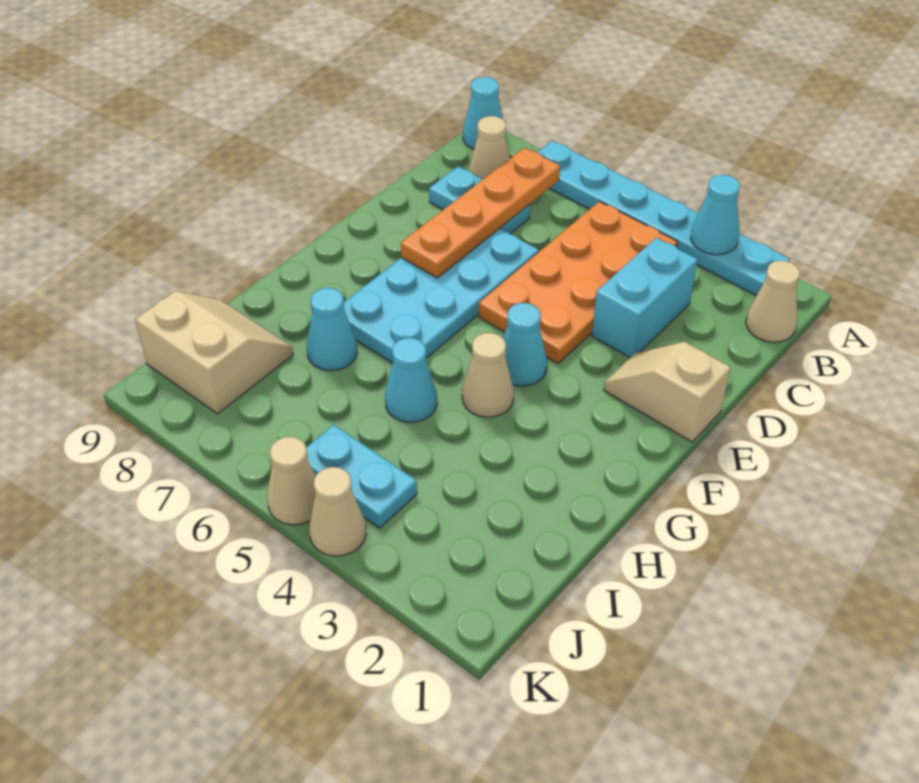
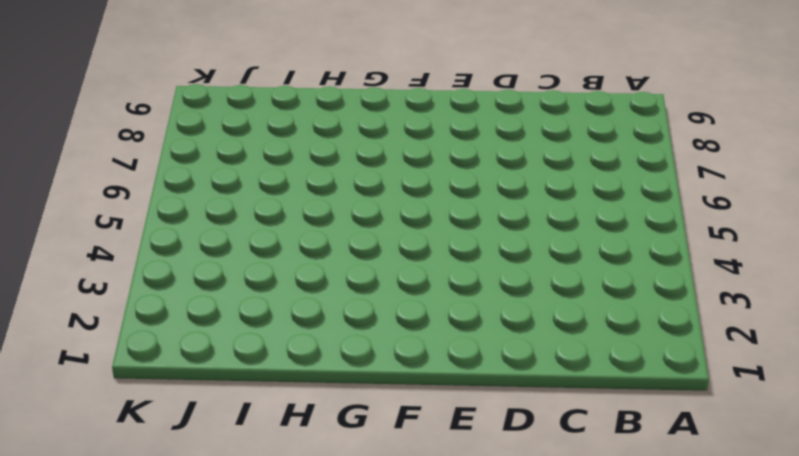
none -> cyan 1x6 plate [538,141,790,296]
none -> cyan 1x1 cone [463,77,503,149]
none -> tan 1x1 cone [746,261,800,342]

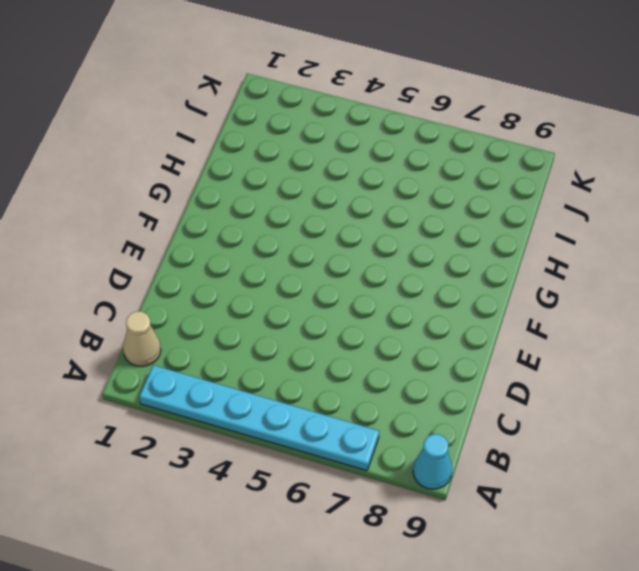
none -> orange 2x4 plate [479,201,678,363]
none -> tan 1x1 cone [469,116,510,179]
none -> cyan 1x2 brick [592,238,698,357]

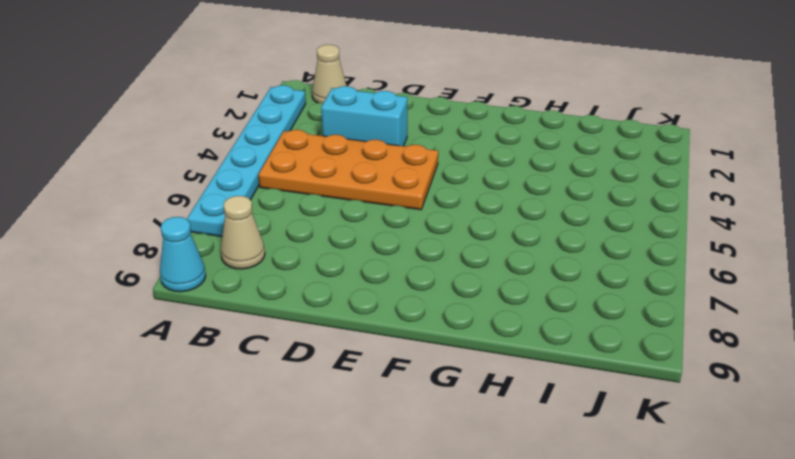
none -> cyan 1x2 plate [429,166,530,234]
none -> cyan 2x4 plate [344,228,539,363]
none -> tan 1x2 slope [604,342,731,442]

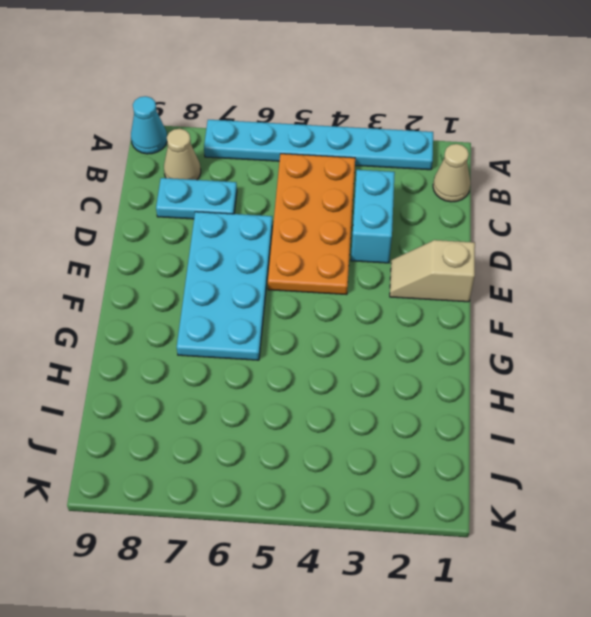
none -> cyan 1x1 cone [503,303,547,386]
none -> tan 1x1 cone [462,333,514,417]
none -> cyan 1x1 cone [385,338,437,422]

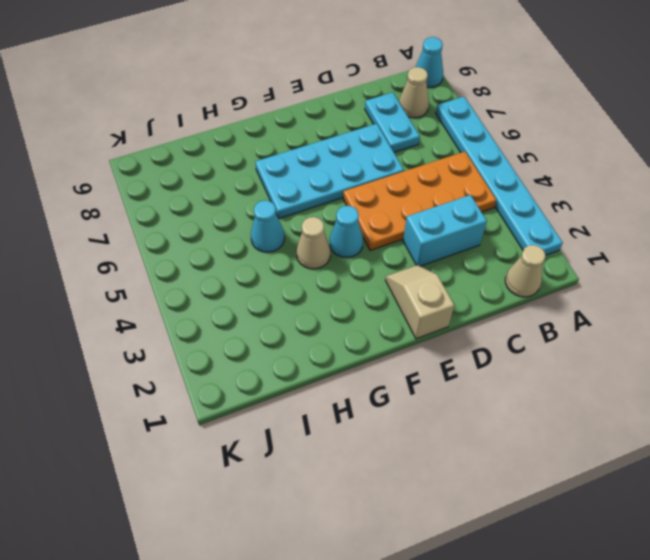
none -> cyan 1x1 cone [307,288,357,370]
none -> tan 2x2 slope [135,291,293,414]
none -> cyan 1x2 plate [306,425,417,528]

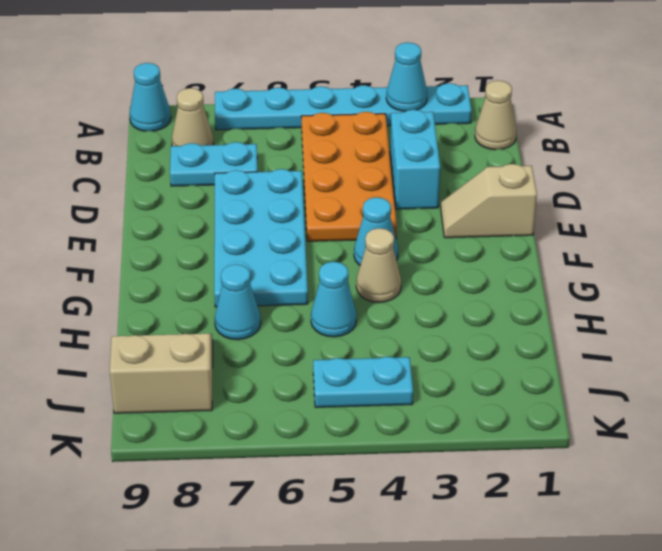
none -> tan 1x1 cone [309,467,366,556]
none -> tan 1x1 cone [267,437,316,525]
none -> orange 1x4 plate [401,148,560,278]

